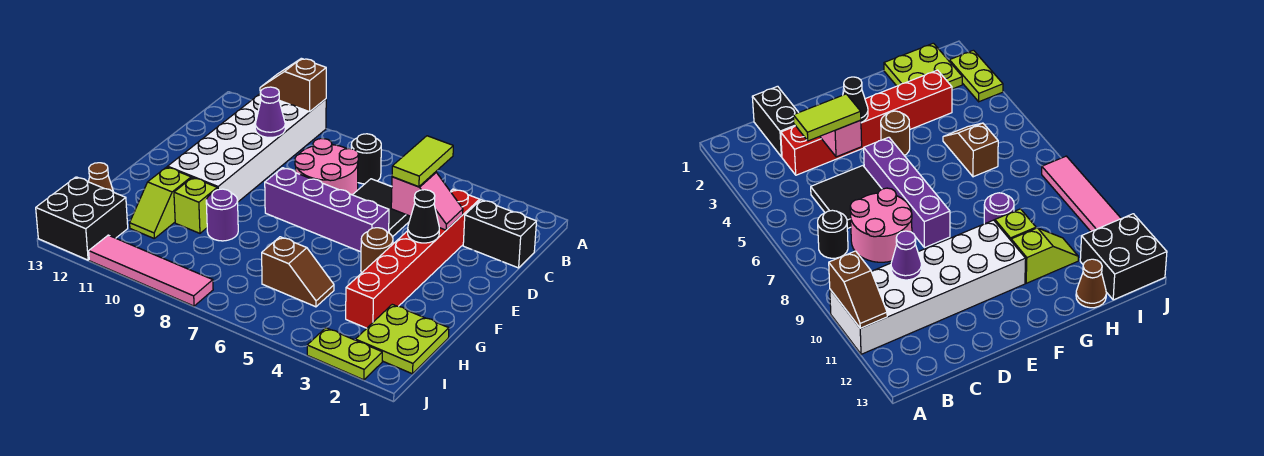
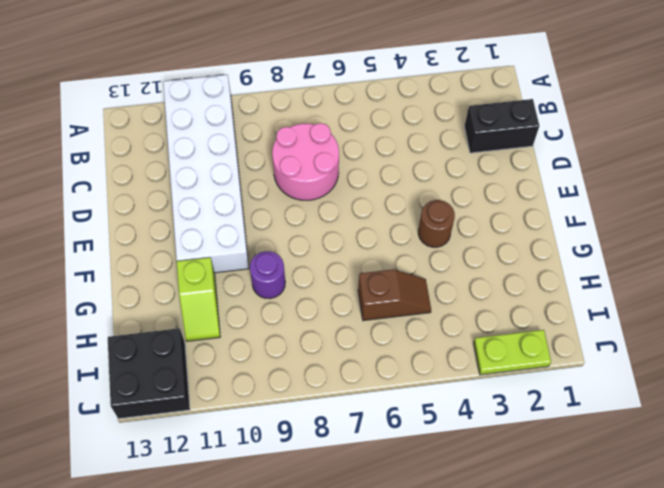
none -> black 1x1 round brick [351,134,381,184]
none -> red 1x6 brick [346,189,480,328]
none -> black 2x2 tile [353,179,411,237]

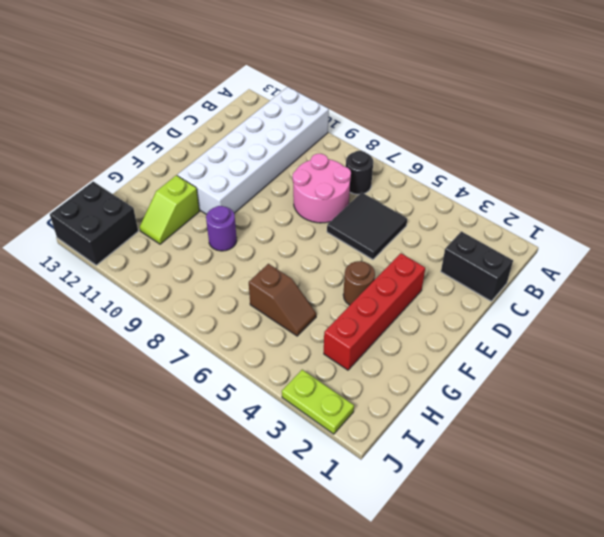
red 1x4 brick [324,253,425,370] -> red 1x6 brick [346,189,480,328]
none -> purple 1x4 brick [265,168,389,252]
none -> lime 1x1 brick [174,178,217,233]
none -> lime 2x2 plate [355,304,449,374]

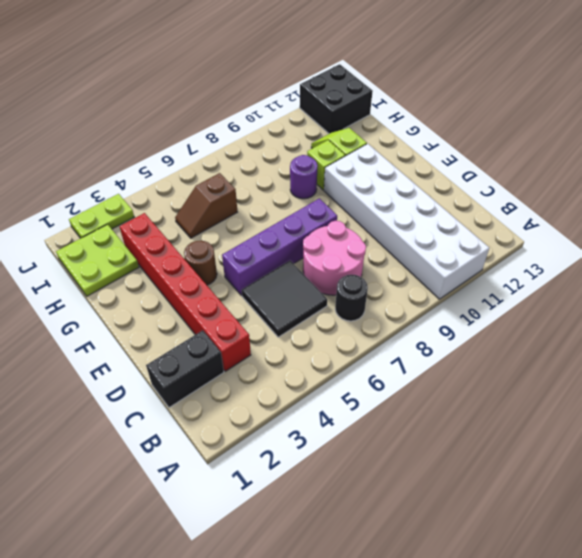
none -> brown 1x1 cone [89,163,113,192]
none -> pink 1x4 tile [89,235,213,306]
none -> brown 1x2 slope [260,58,326,112]

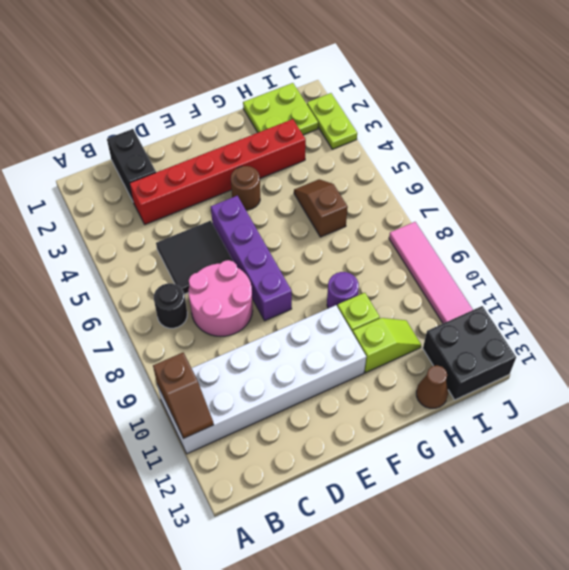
none -> purple 1x1 cone [255,87,285,138]
none -> pink 1x2 slope [391,172,463,230]
none -> black 1x1 cone [408,190,439,243]

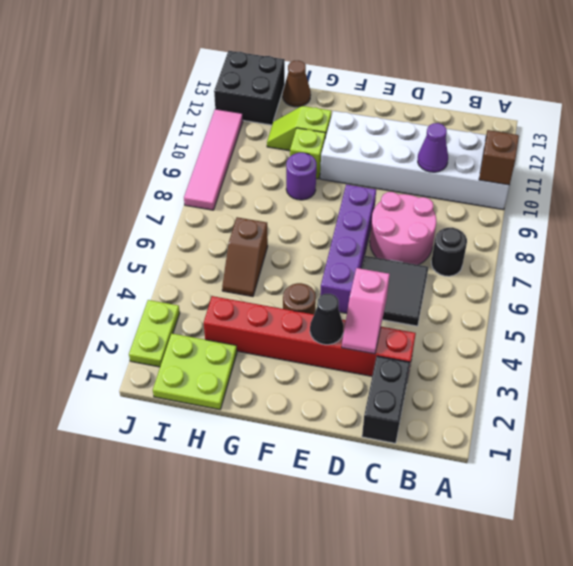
none -> lime 1x2 tile [392,136,453,187]

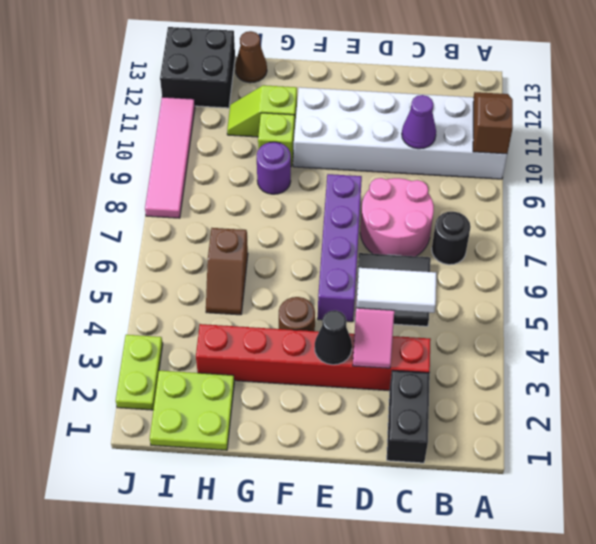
white 1x2 tile [356,268,436,313] -> lime 1x2 tile [392,136,453,187]

